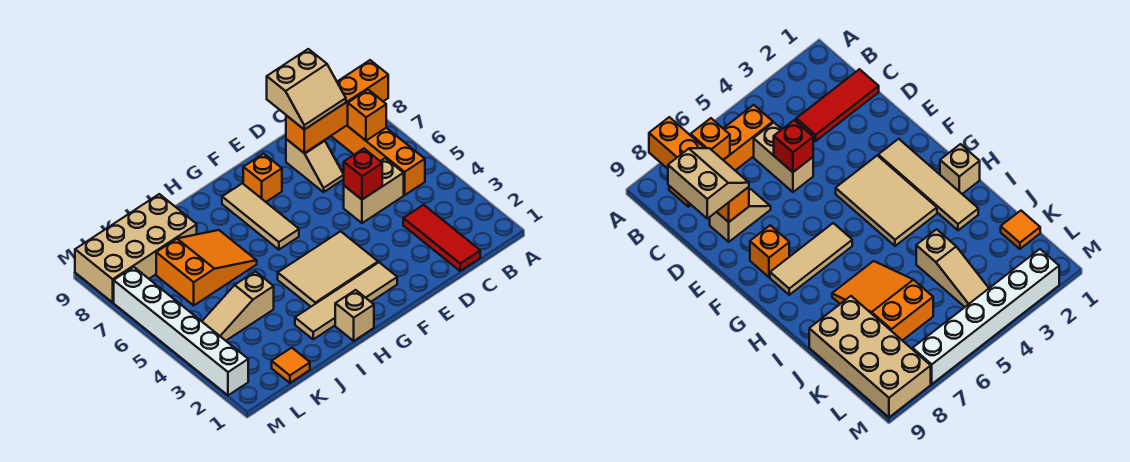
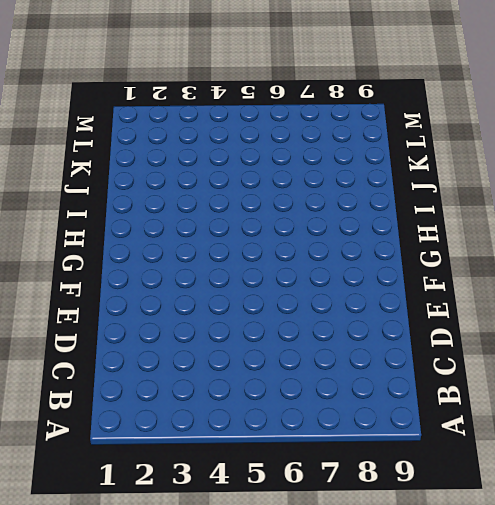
none -> orange 1x4 brick [331,125,425,195]
none -> red 1x3 tile [403,205,480,271]
none -> tan 1x2 brick [344,158,404,223]

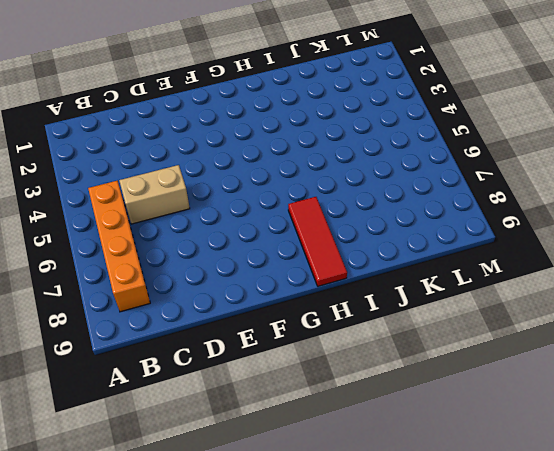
red 1x3 tile [288,197,347,286] -> red 1x3 tile moved to [403,205,480,271]
none -> tan 1x2 slope [286,139,344,192]
none -> tan 1x4 tile [295,262,397,339]
none -> tan 2x3 tile [278,231,378,306]

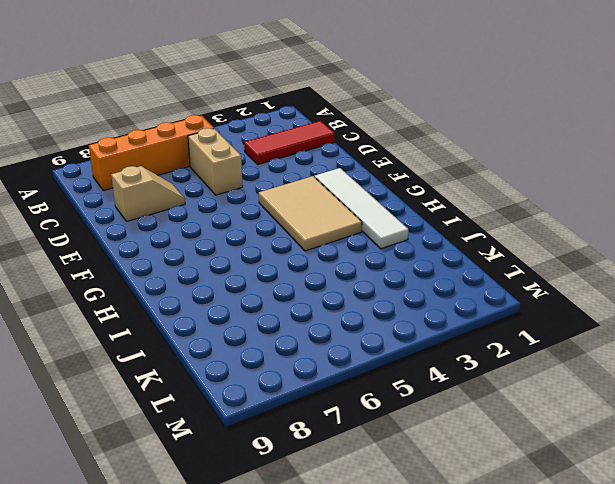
white 1x4 tile [314,168,408,249] -> tan 1x4 tile [295,262,397,339]
none -> orange 1x1 brick [243,154,282,202]
none -> tan 1x3 tile [222,183,299,250]
none -> tan 1x1 brick [335,290,374,341]

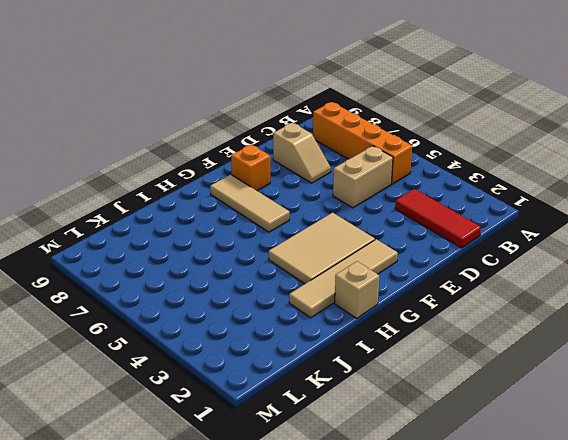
none -> orange 2x3 slope [156,230,257,305]
none -> tan 1x3 slope [202,271,274,341]
none -> tan 2x4 brick [75,194,197,302]

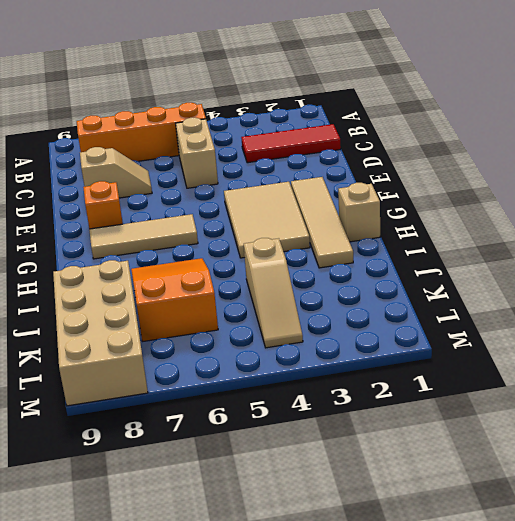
none -> orange 1x1 tile [272,348,310,383]
none -> white 1x6 brick [114,267,248,395]
none -> orange 1x4 brick [286,60,388,153]

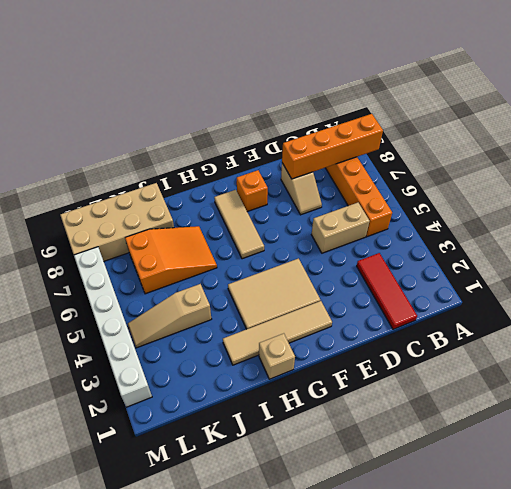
none -> orange 1x1 tile [272,348,310,383]
none -> orange 1x1 brick [348,90,386,141]
none -> red 1x1 brick [344,149,382,200]

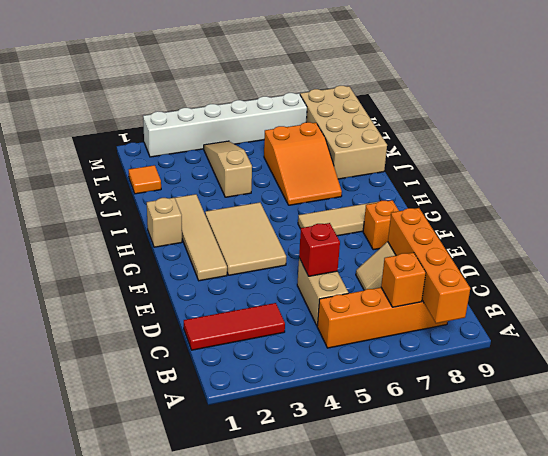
none -> tan 2x2 slope [267,49,346,130]

